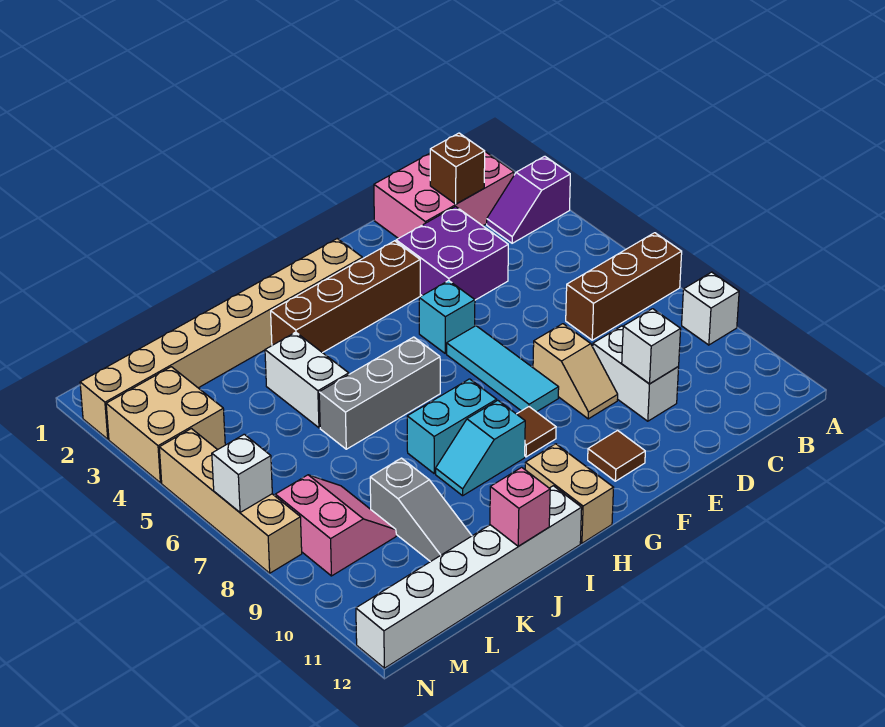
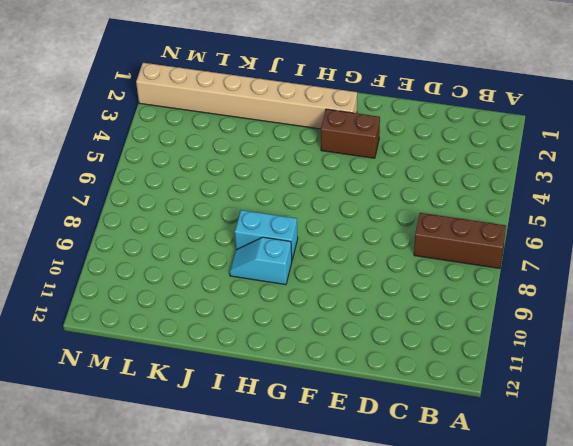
brown 1x2 brick [321,109,380,158] -> brown 1x4 brick [271,241,420,353]
none -> purple 1x2 slope [487,156,570,243]
none -> white 1x1 brick [682,272,739,345]
none -> pink 2x3 brick [374,152,514,239]

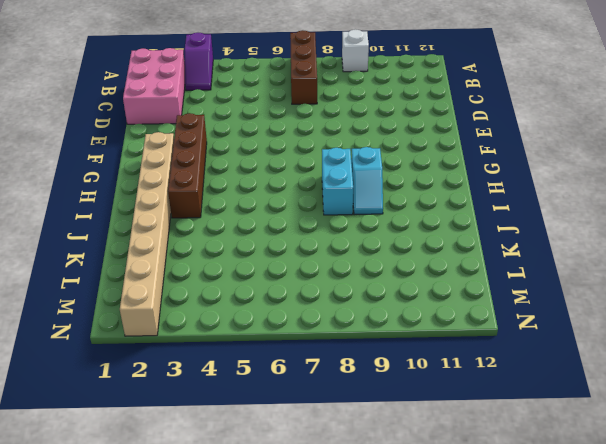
none -> purple 2x2 brick [396,207,508,300]
none -> white 1x2 brick [593,326,679,421]
none -> tan 1x2 slope [533,324,618,419]

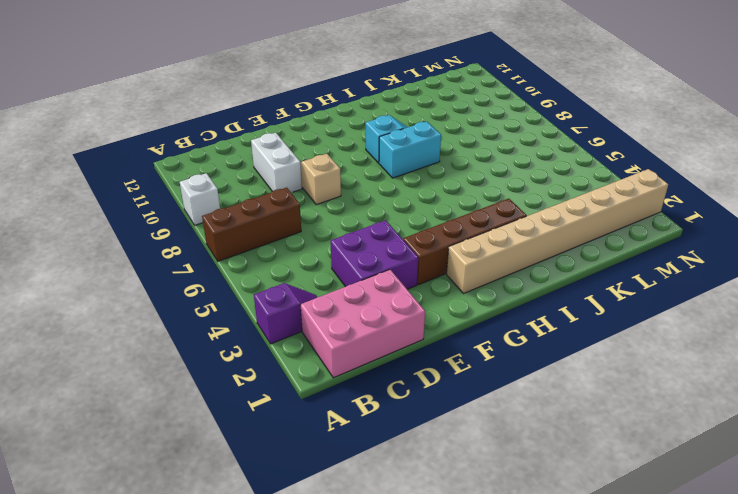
none -> cyan 1x1 brick [419,281,475,353]
none -> cyan 1x3 tile [447,326,559,412]
none -> brown 1x1 tile [588,431,645,481]

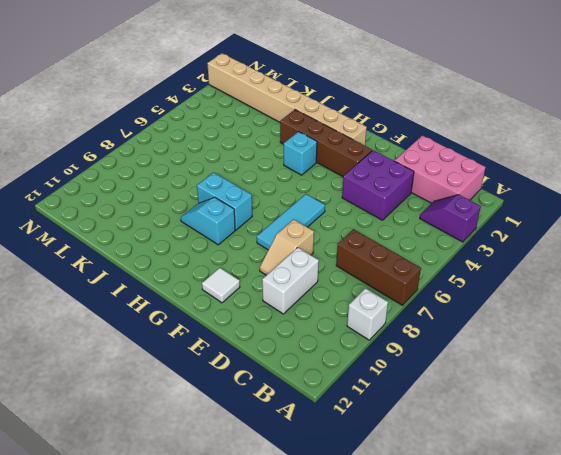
white 1x1 tile [202,268,240,303] -> brown 1x1 tile [588,431,645,481]
cyan 1x1 brick [284,131,317,175] -> cyan 1x1 brick moved to [419,281,475,353]
none -> brown 1x1 tile [517,407,556,457]
none -> grey 1x3 brick [319,337,440,449]
none -> tan 1x2 brick [525,444,614,543]

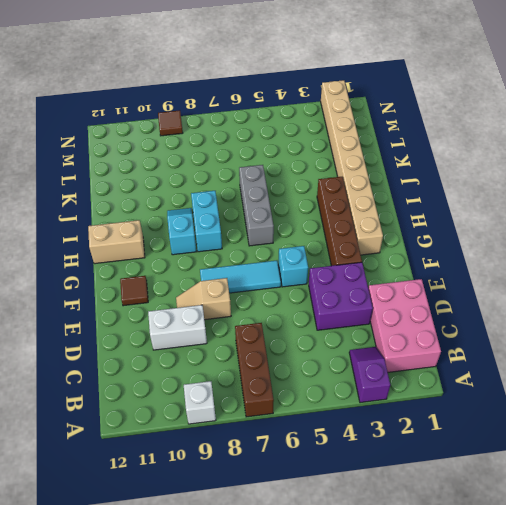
brown 1x1 tile [158,110,183,136] -> brown 1x1 tile moved to [517,407,556,457]
none -> white 1x6 brick [356,486,582,668]
none -> white 1x2 brick [265,332,349,428]
none -> grey 1x3 slope [370,458,472,562]

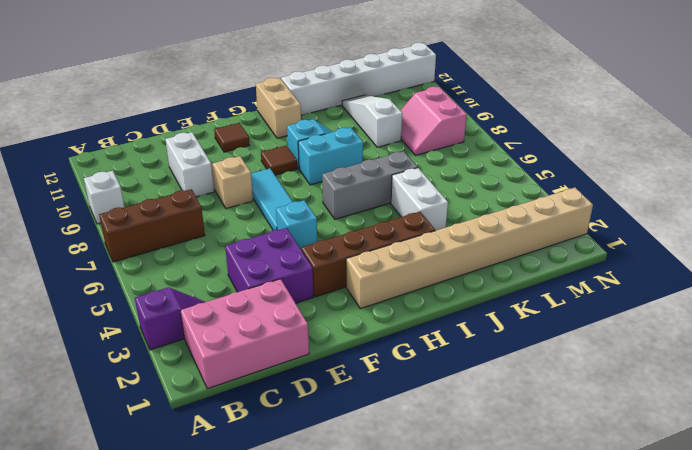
white 1x3 slope [342,95,402,147] -> grey 1x3 slope [370,458,472,562]
none -> tan 2x2 brick [106,367,225,483]
none -> tan 1x4 brick [159,429,302,573]
none -> brown 1x1 brick [430,133,485,204]

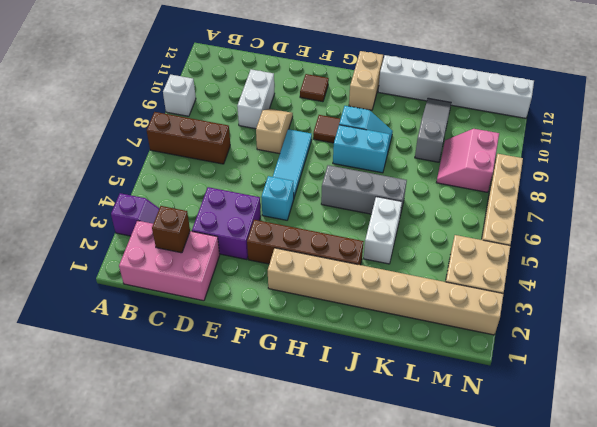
none -> white 1x1 brick [622,309,681,384]
none -> pink 1x1 brick [490,467,550,546]
none -> white 1x1 brick [212,434,272,513]

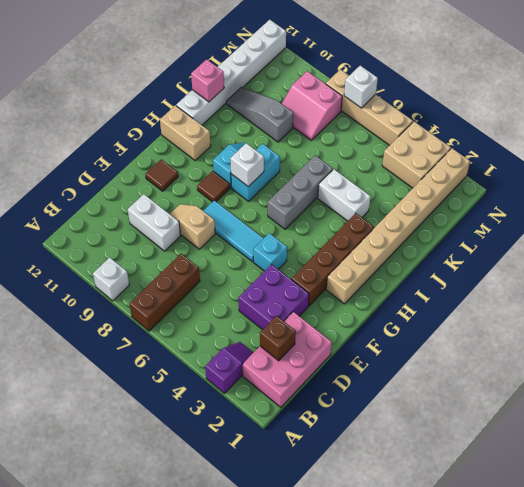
white 1x1 brick [230,143,264,187] -> white 1x1 brick moved to [622,309,681,384]

